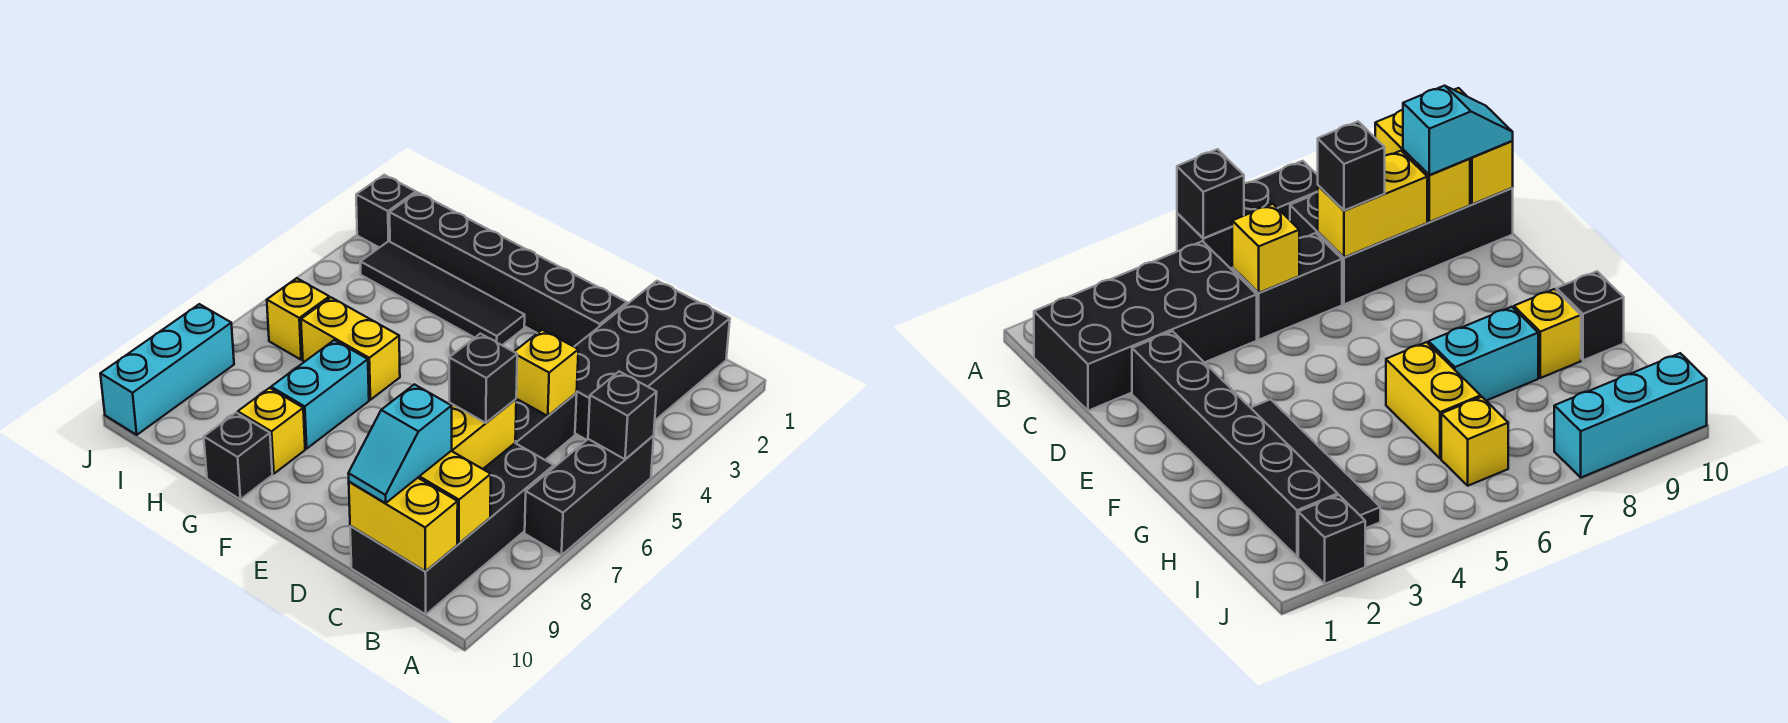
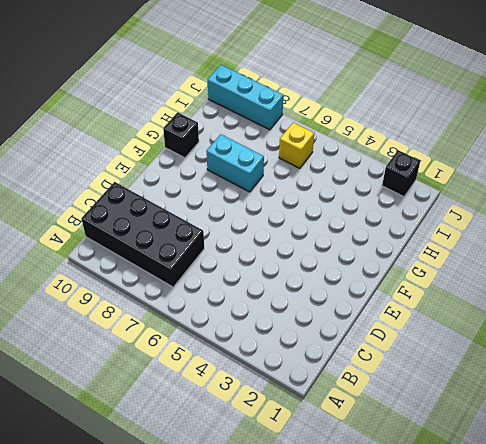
none -> black 1x3 brick [525,436,654,555]
none -> black 2x4 brick [574,281,730,440]
none -> black 1x2 brick [515,393,577,460]

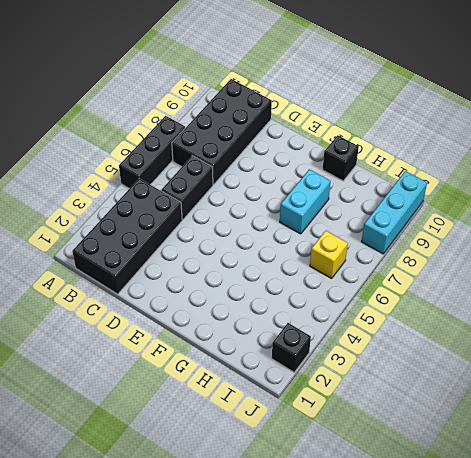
none -> black 1x6 brick [390,192,627,347]
none -> black 1x4 tile [360,241,525,345]
none -> yellow 1x2 brick [301,298,400,400]

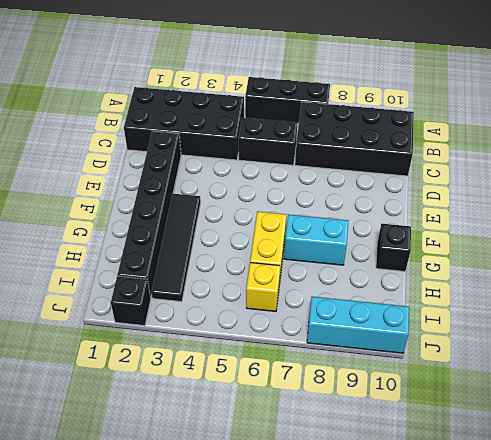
none -> yellow 1x1 brick [238,388,305,474]
none -> black 1x1 brick [588,371,657,459]
none -> yellow 1x2 brick [418,451,491,543]

